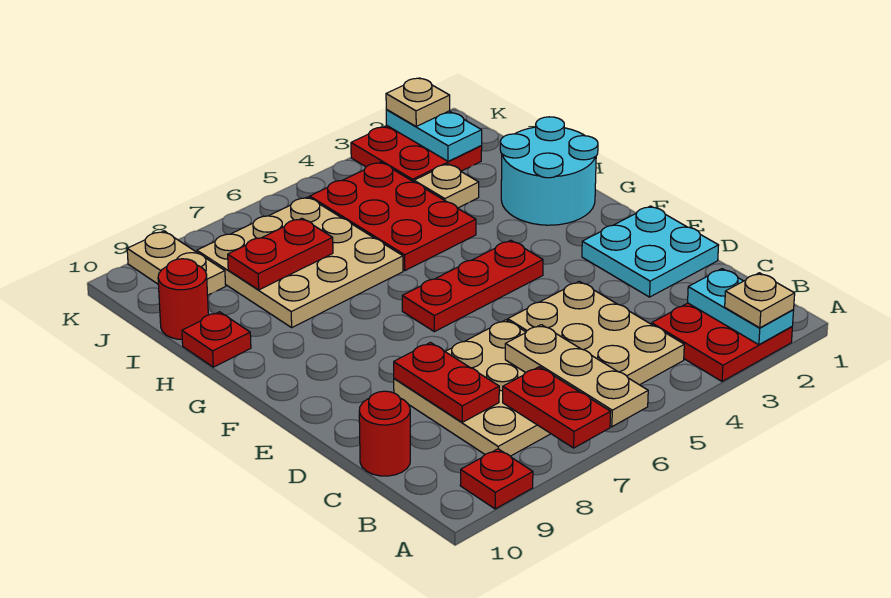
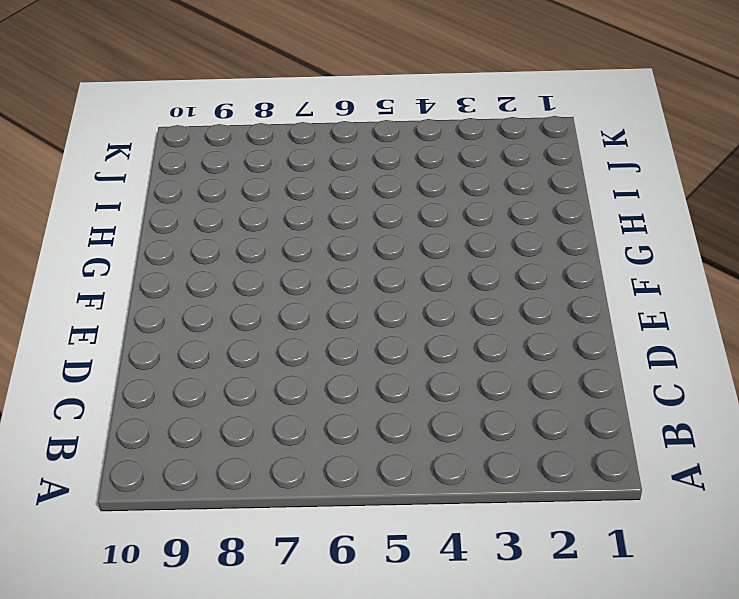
none -> red 2x2 plate [652,303,792,381]
none -> red 1x1 plate [460,449,533,509]
none -> tan 2x3 plate [508,281,684,385]

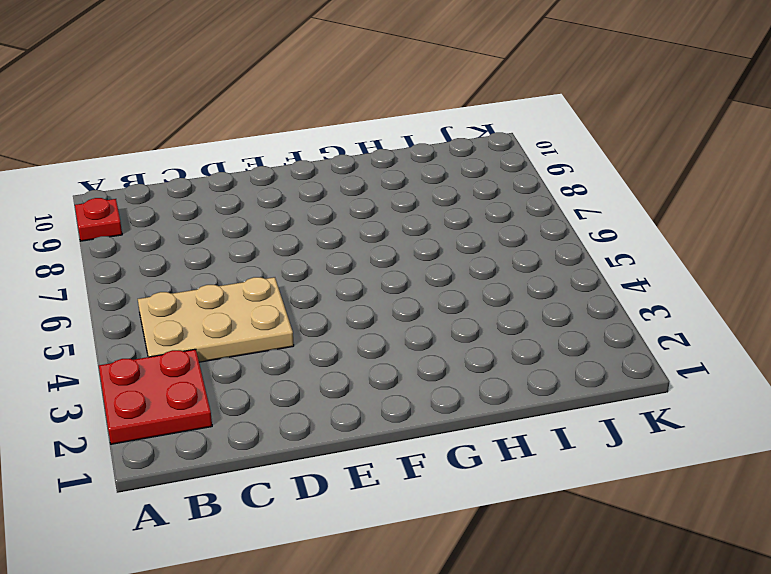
none -> tan 3x3 plate [394,320,551,456]
none -> red 1x1 round brick [359,391,410,476]
none -> cyan 2x2 plate [582,206,719,297]

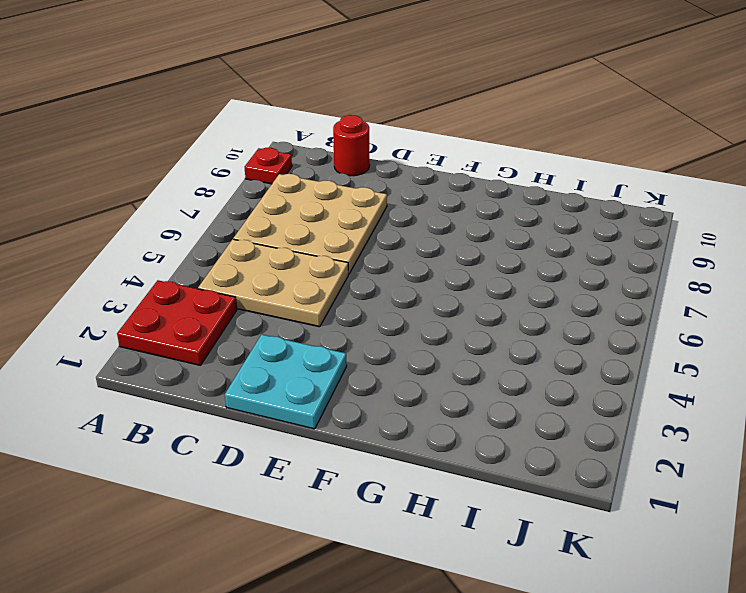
none -> red 1x3 plate [402,240,543,332]
none -> cyan 2x2 round brick [500,117,598,225]
none -> red 2x3 plate [310,162,476,271]

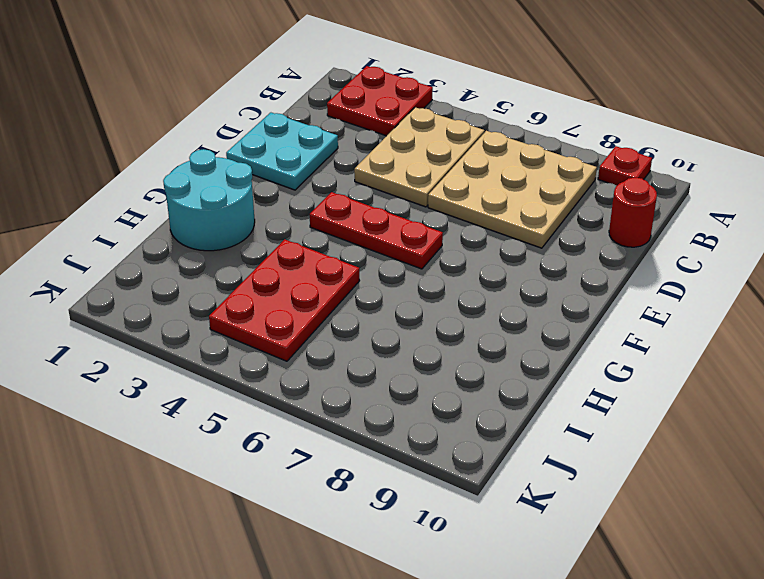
none -> tan 3x3 plate [197,197,403,327]
none -> red 1x1 plate [182,312,251,367]
none -> tan 1x1 plate [414,164,479,208]

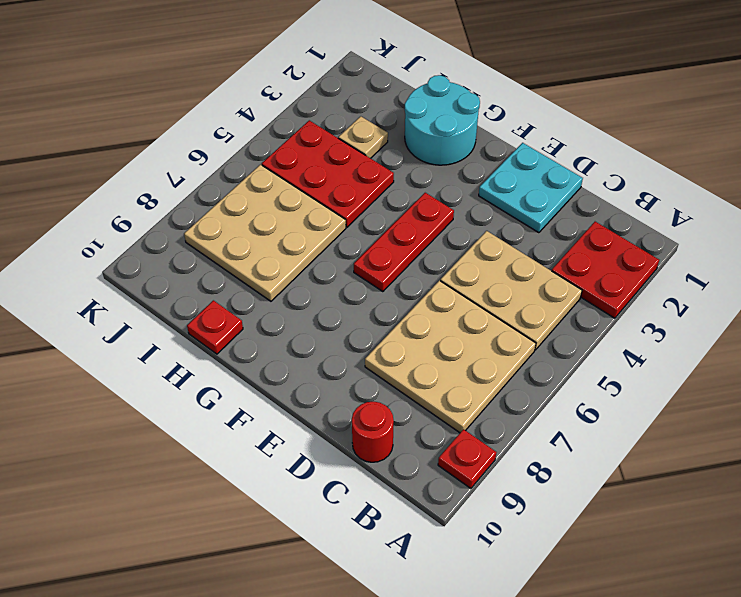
none -> red 1x1 round brick [158,259,208,339]
none -> red 2x2 plate [351,125,482,182]
none -> tan 1x2 plate [127,231,226,295]

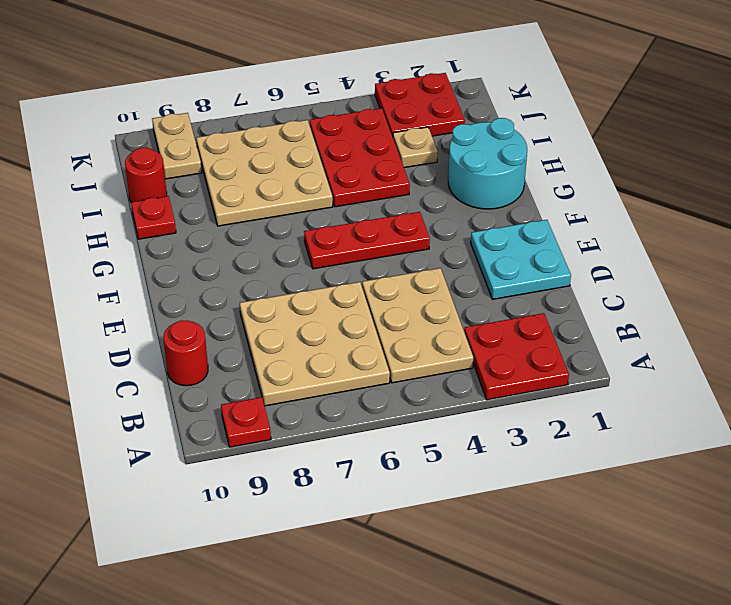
none -> cyan 1x2 plate [688,269,794,345]
none -> tan 1x3 plate [505,325,648,427]
none -> red 1x2 plate [503,367,611,448]

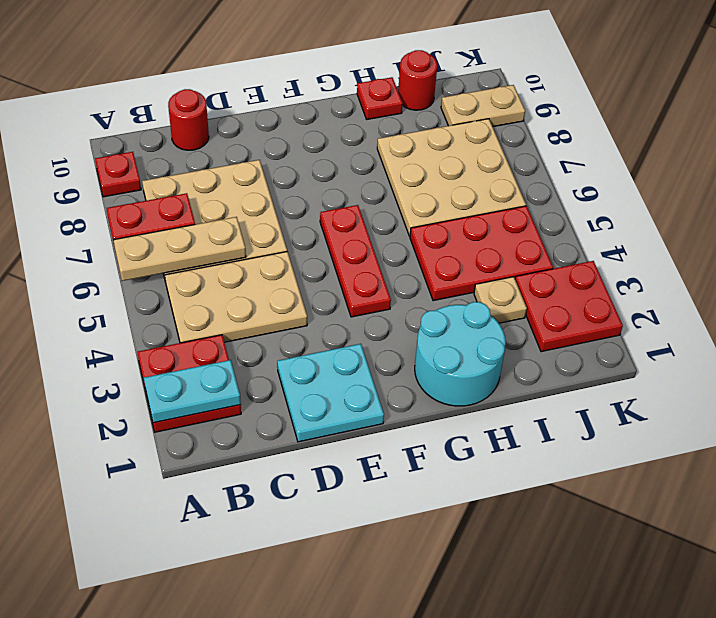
none -> red 1x2 plate [394,342,499,422]
none -> red 1x2 plate [228,218,333,290]
none -> cyan 1x2 plate [386,110,482,161]

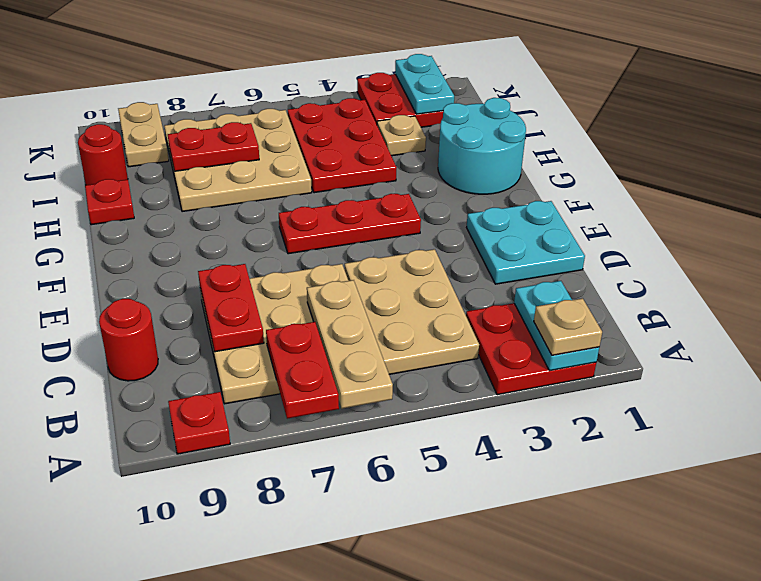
none -> tan 1x1 plate [386,78,450,126]

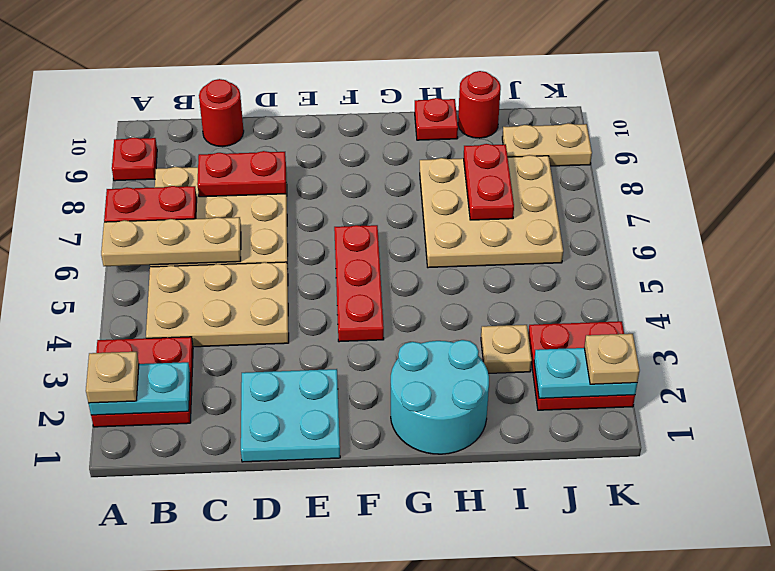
none -> red 2x3 plate [310,162,476,271]

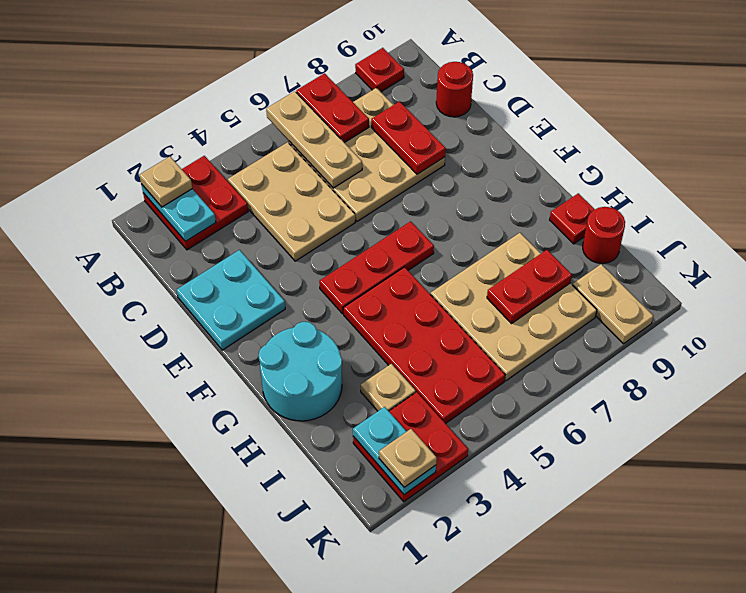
red 2x4 plate [343,267,505,424] -> red 2x3 plate [310,162,476,271]

